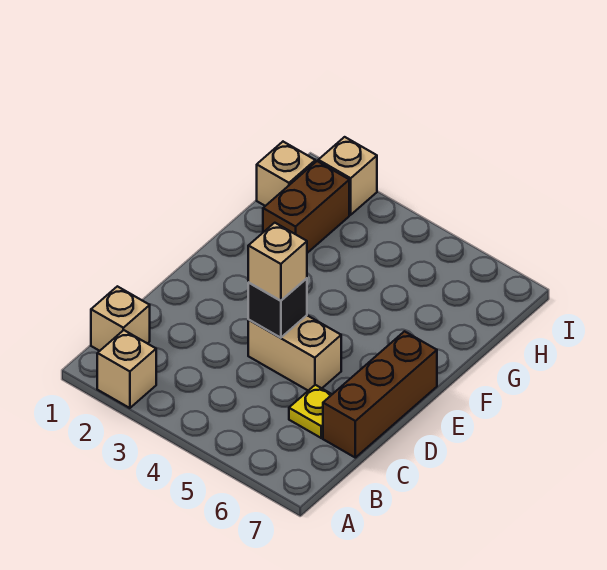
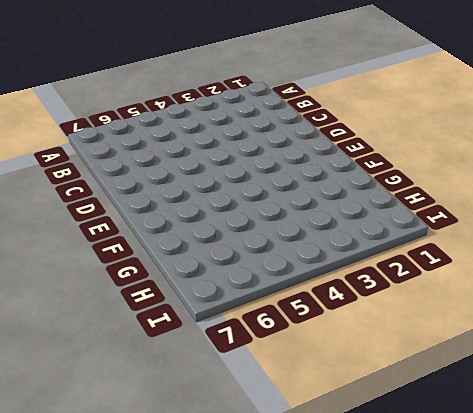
none -> tan 1x1 brick [97,330,156,408]
none -> tan 1x1 brick [91,286,150,351]

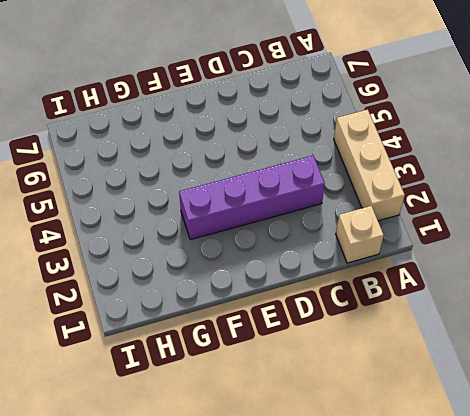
tan 1x3 brick [334,110,405,221] -> tan 1x1 brick [97,330,156,408]
purple 1x4 brick [179,156,325,240] -> none
none -> yellow 1x1 plate [289,385,332,438]
none -> brown 1x3 brick [323,331,437,458]

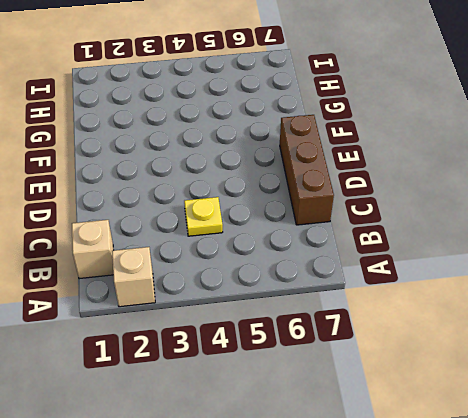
yellow 1x1 plate [184,197,223,236] -> yellow 1x1 plate moved to [289,385,332,438]
none -> tan 1x2 brick [248,315,341,391]
none -> brown 1x2 brick [263,161,349,253]

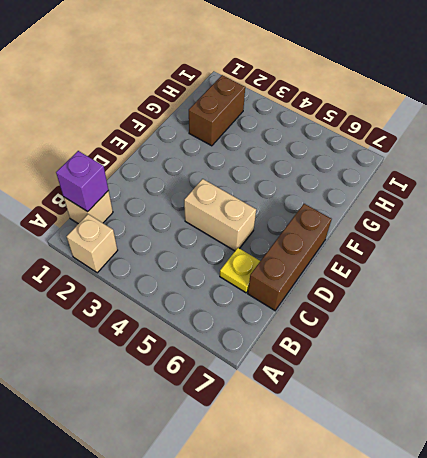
purple 1x1 brick [56,151,108,212] -> none
none -> tan 1x1 brick [257,142,315,206]
none -> tan 1x1 brick [318,137,377,215]

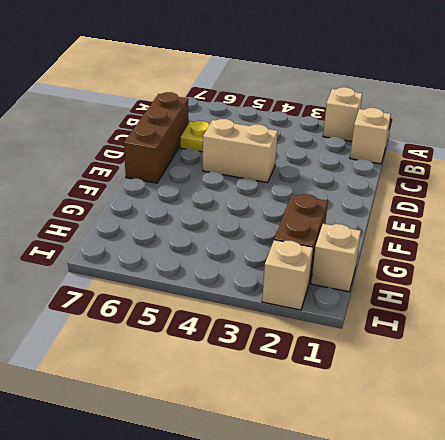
none -> black 1x1 brick [248,278,307,338]
none -> tan 1x1 brick [248,223,307,301]

